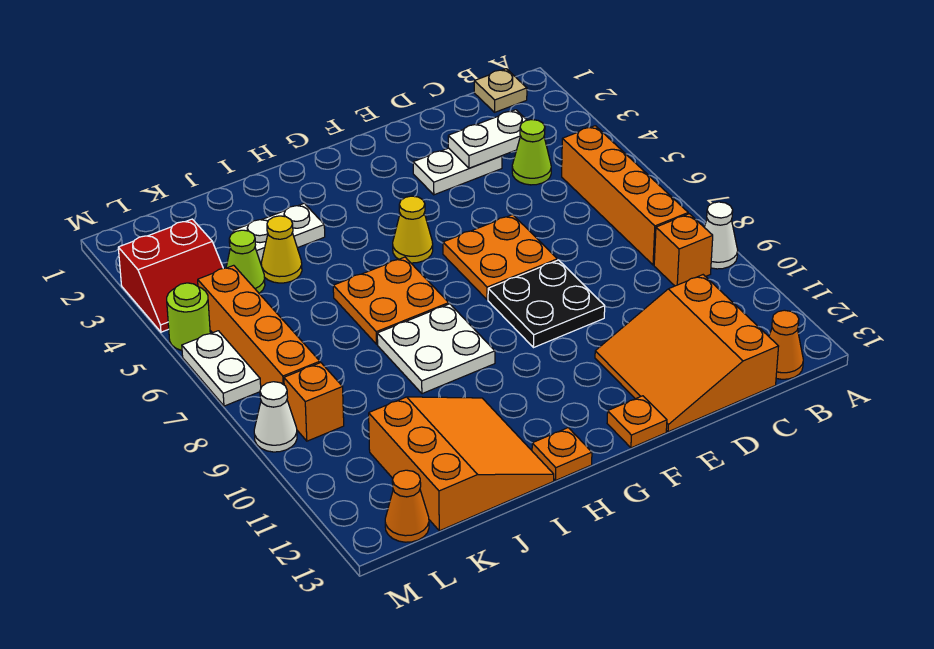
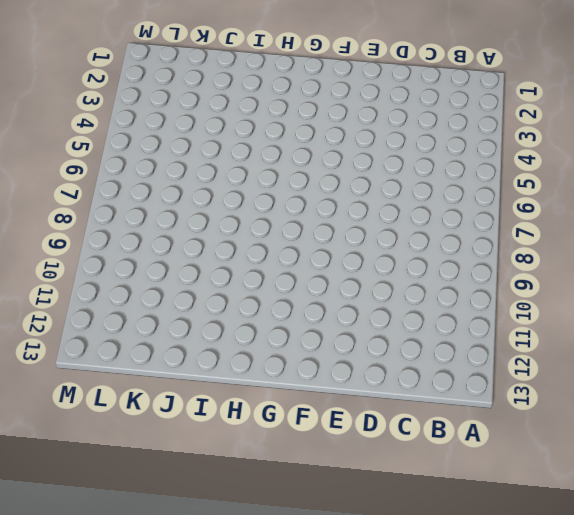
none -> white 1x1 cone [704,202,738,269]
none -> tan 1x1 plate [474,69,527,112]
none -> orange 1x4 brick [562,126,688,265]

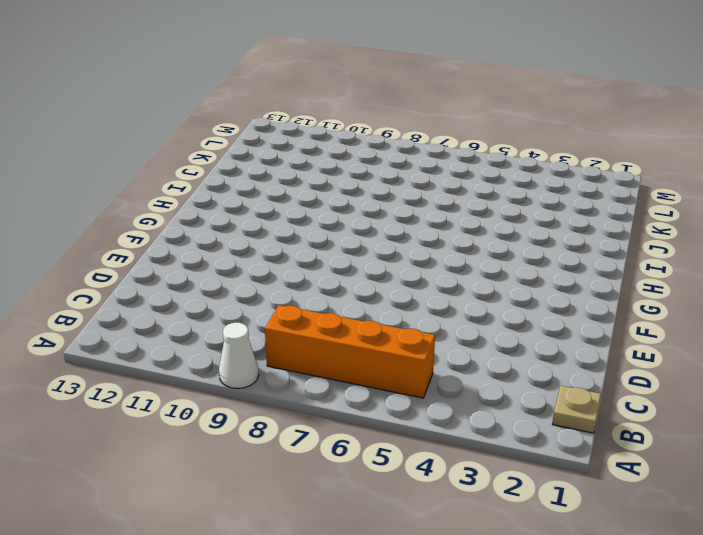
none -> orange 1x1 brick [654,214,713,286]
none -> orange 1x1 cone [769,310,803,379]
none -> lime 1x1 cone [512,120,551,185]

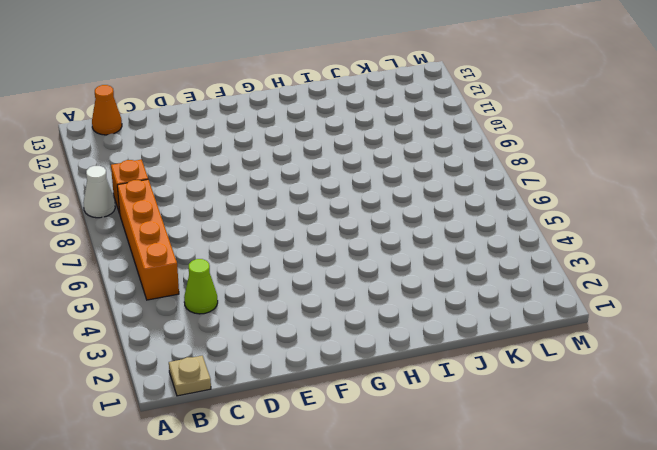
none -> orange 3x3 slope [595,275,779,432]
none -> white 1x2 plate [413,148,502,195]
none -> orange 2x2 plate [443,215,557,300]

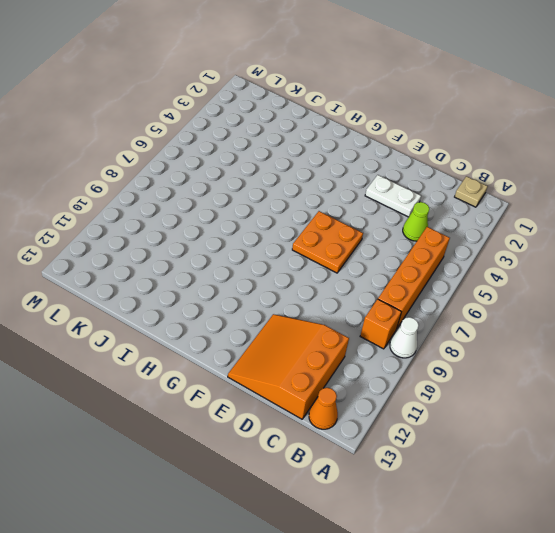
none -> black 2x2 plate [488,260,605,348]
none -> orange 1x1 plate [607,396,667,448]
none -> yellow 1x1 cone [393,196,433,263]

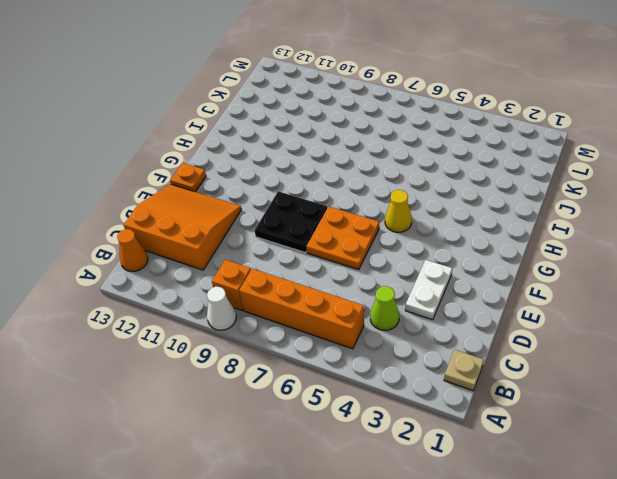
none -> orange 2x2 plate [333,257,449,344]
none -> white 2x2 plate [377,304,495,394]
none -> orange 1x1 plate [532,428,592,481]

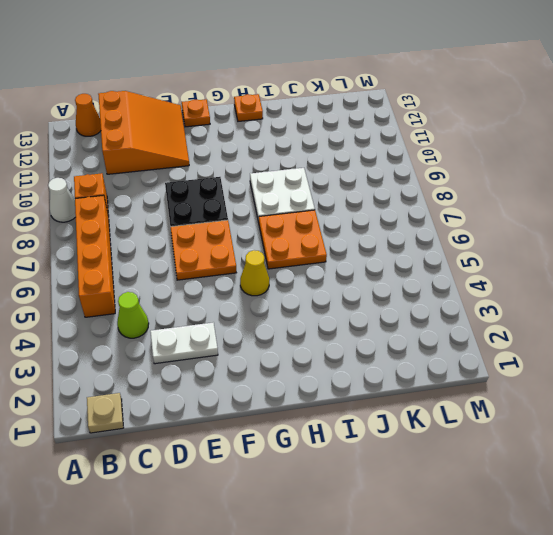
none -> white 1x2 plate [233,203,325,262]
none -> orange 3x3 slope [369,397,554,531]
none -> yellow 1x1 cone [261,216,302,283]

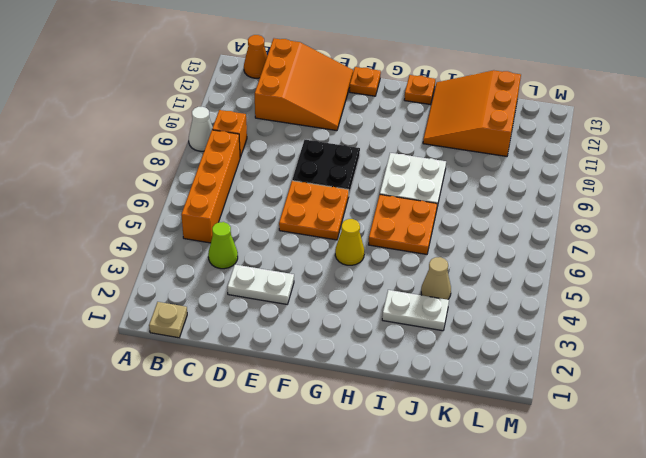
tan 1x1 cone [421,257,451,300] -> yellow 1x1 cone [261,216,302,283]
none -> lime 1x1 cone [226,230,265,293]
none -> red 2x2 slope [118,219,223,332]
none -> orange 1x4 brick [198,265,320,387]

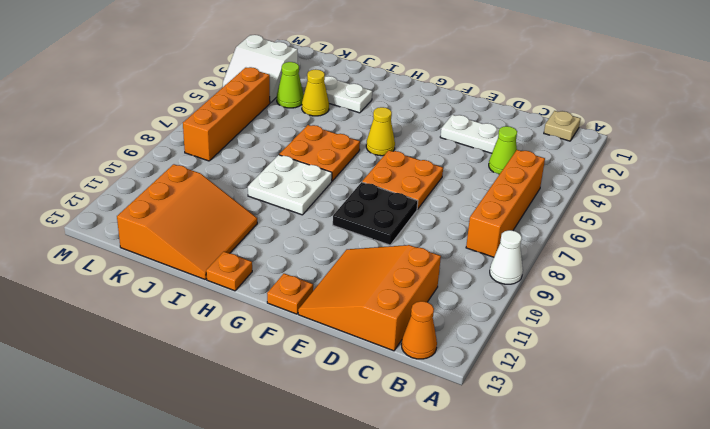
white 2x2 slope [223,35,298,103] -> red 2x2 slope [118,219,223,332]
none -> orange 1x1 brick [654,214,713,286]
none -> orange 1x1 brick [284,363,344,441]
none -> orange 1x1 cone [385,470,429,542]

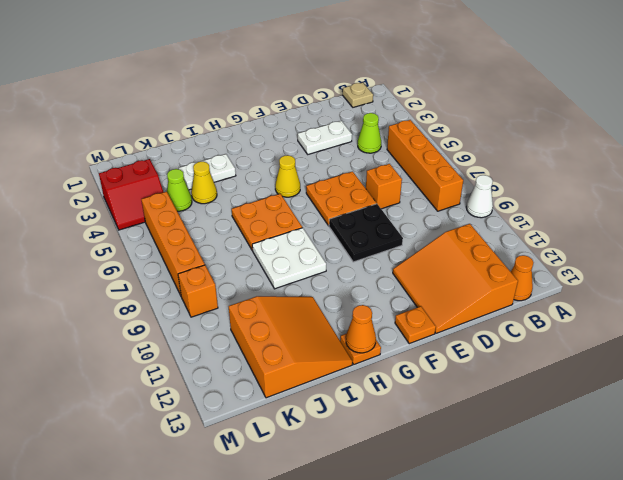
orange 1x1 brick [366,164,402,209] -> orange 1x1 brick moved to [654,214,713,286]
orange 1x1 cone [346,305,376,353] -> orange 1x1 cone moved to [385,470,429,542]
none -> lime 1x1 round brick [167,283,210,351]
none -> white 1x2 plate [182,331,261,406]
none -> white 1x1 cone [254,382,297,452]

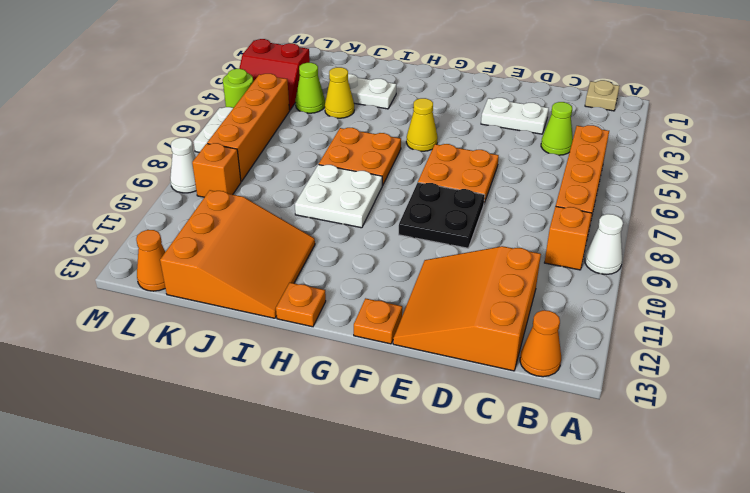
none -> white 1x2 plate [448,110,527,168]

